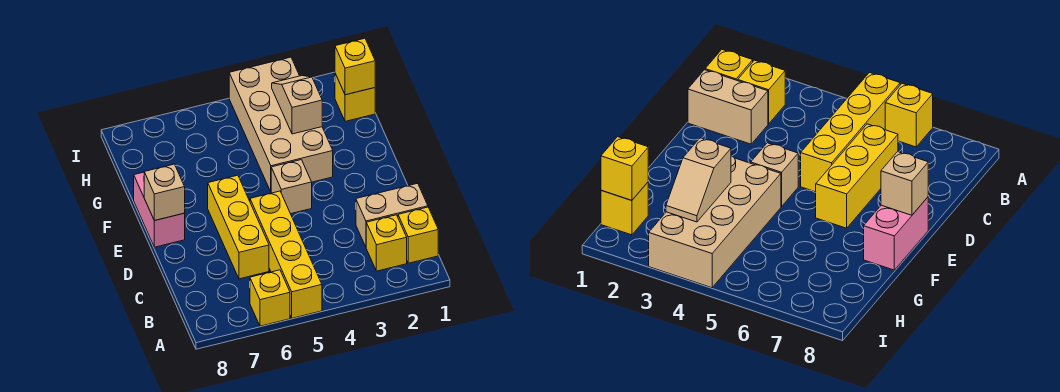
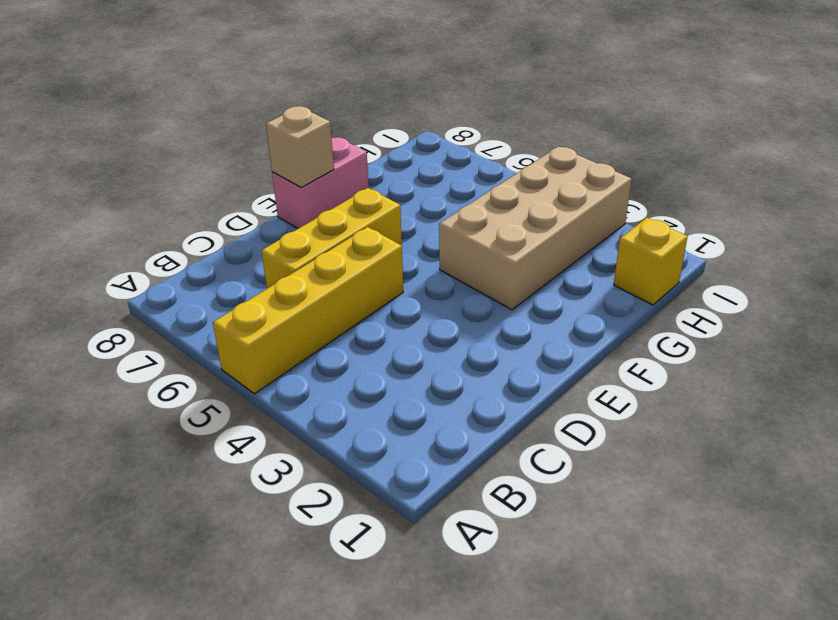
none -> yellow 1x1 brick [250,270,290,326]
none -> yellow 1x1 brick [398,207,438,263]
none -> yellow 1x1 brick [366,215,407,271]

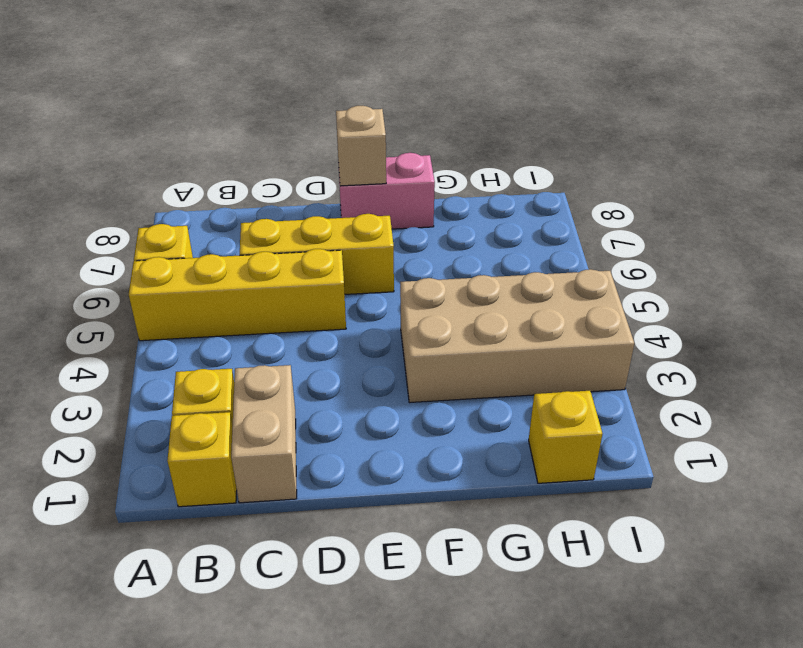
none -> tan 1x1 brick [271,160,312,214]
none -> tan 1x2 slope [272,76,322,134]
none -> yellow 1x1 brick [335,38,375,95]

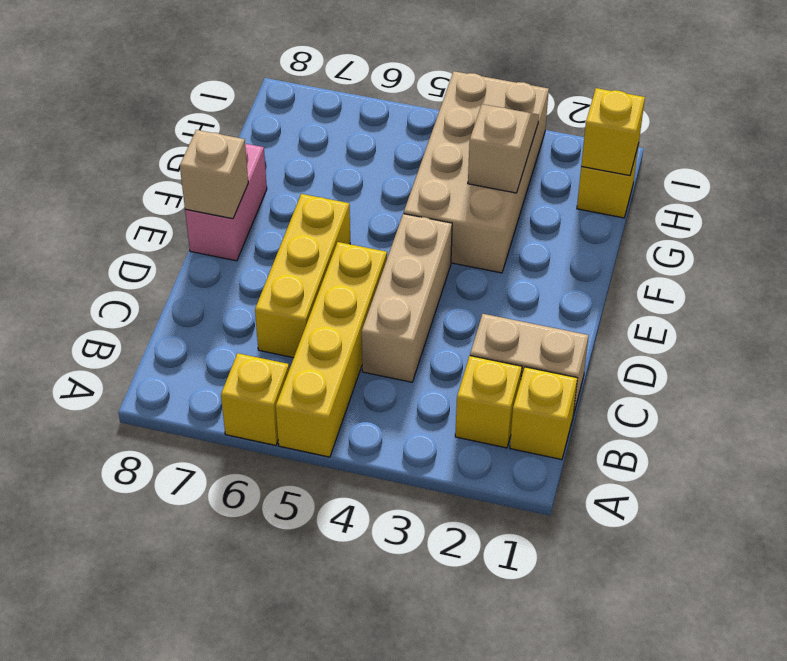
tan 1x3 brick [362,214,452,382] -> tan 1x1 brick [271,160,312,214]

